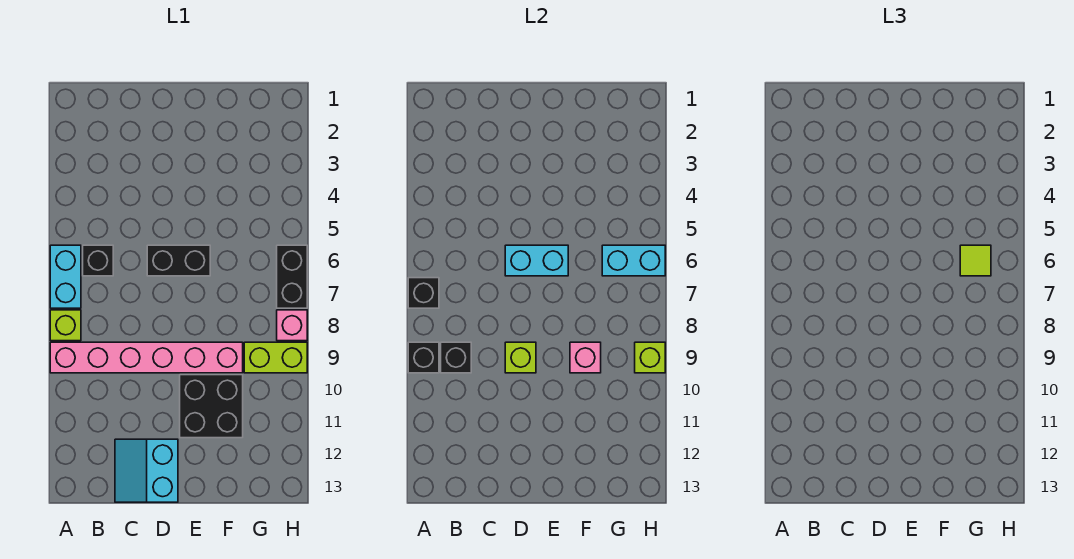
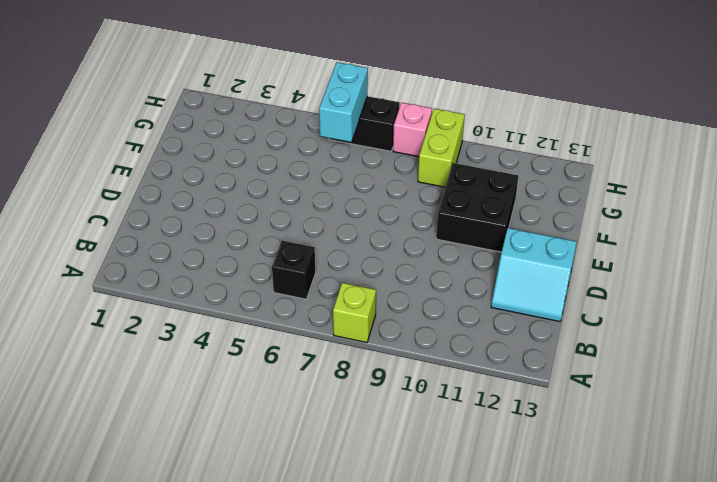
none -> cyan 1x2 brick [50,245,81,308]
none -> pink 1x6 brick [50,342,243,373]
none -> black 1x2 brick [147,245,210,276]

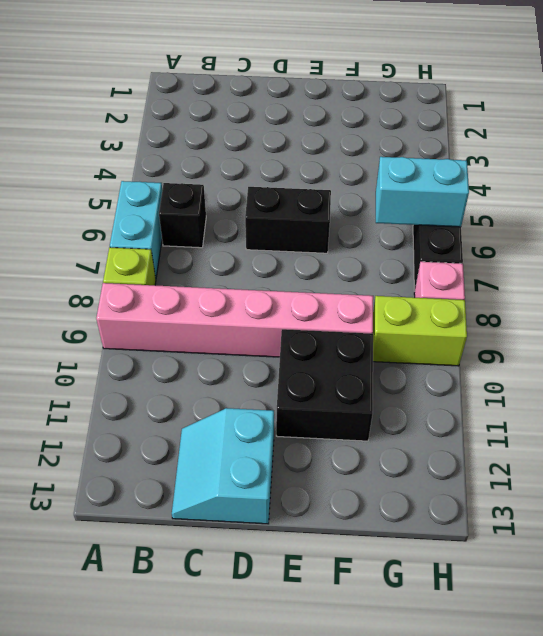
none -> black 1x1 brick [408,278,439,308]
none -> black 1x1 brick [408,342,439,373]
none -> black 1x1 brick [441,342,471,373]

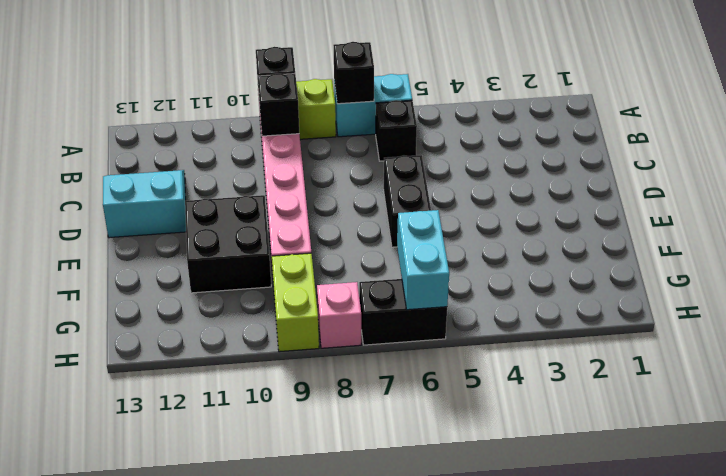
none -> cyan 1x2 brick [505,245,568,276]
none -> lime 1x1 brick [505,342,536,373]
none -> pink 1x1 brick [570,342,601,373]

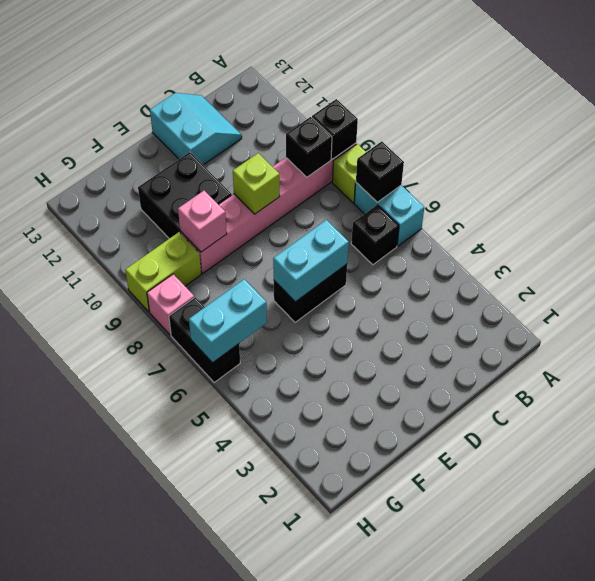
none -> lime 1x1 brick [635,342,665,373]
none -> lime 1x1 tile [960,245,991,276]

